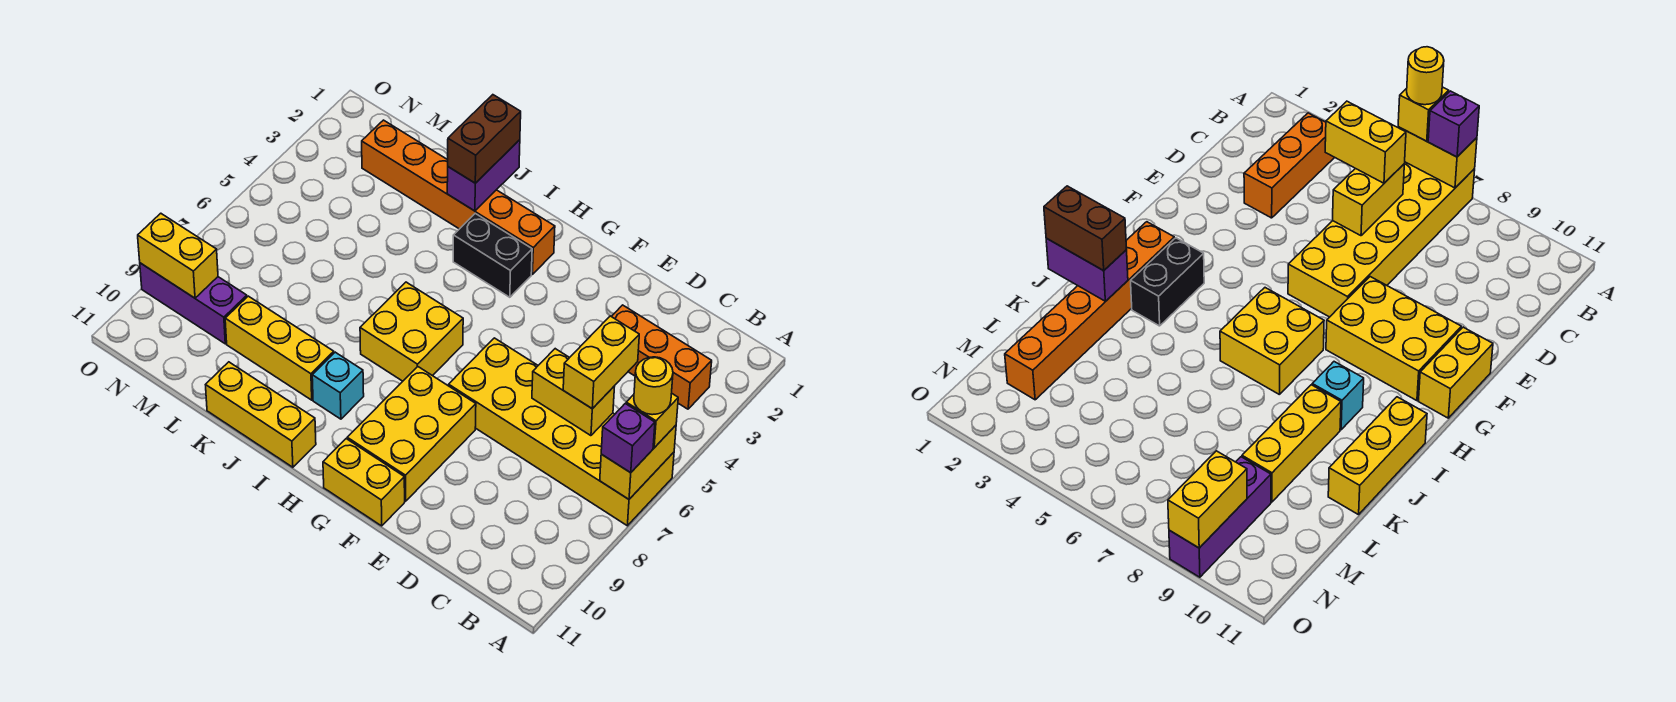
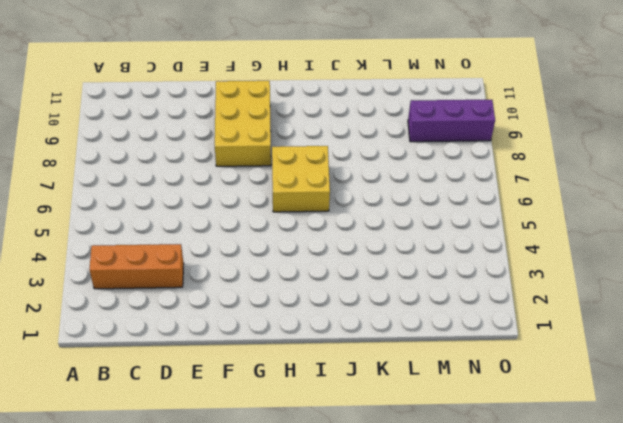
none -> yellow 2x6 brick [449,338,674,526]
none -> yellow 1x2 brick [323,439,405,526]
none -> orange 1x6 brick [362,120,555,274]

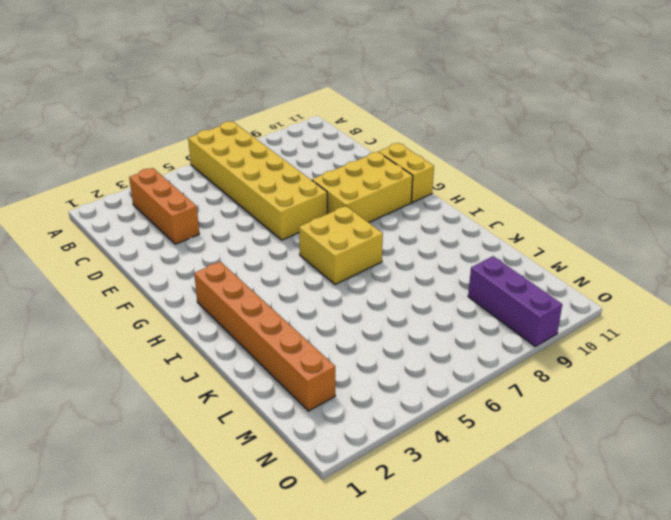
none -> black 1x2 brick [453,214,532,297]
none -> cyan 1x1 brick [312,352,364,419]
none -> yellow 1x3 brick [206,362,316,467]

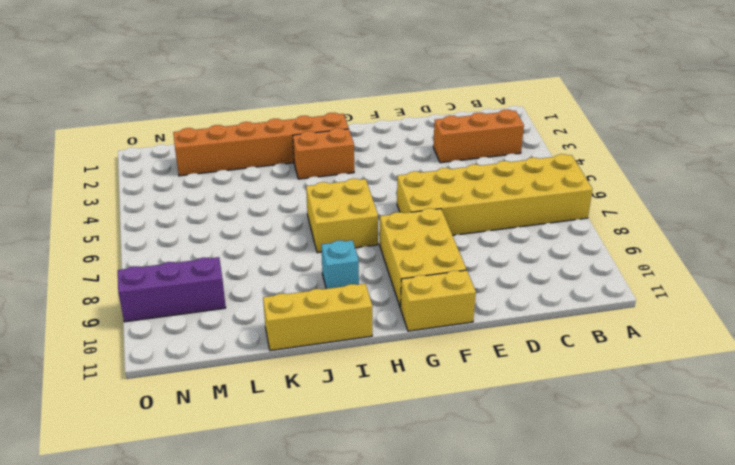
orange 1x2 brick [293,128,354,179] -> black 1x2 brick [453,214,532,297]
none -> yellow 1x3 brick [225,296,334,400]
none -> yellow 1x2 brick [600,425,676,499]
none -> yellow 1x2 brick [532,349,615,436]

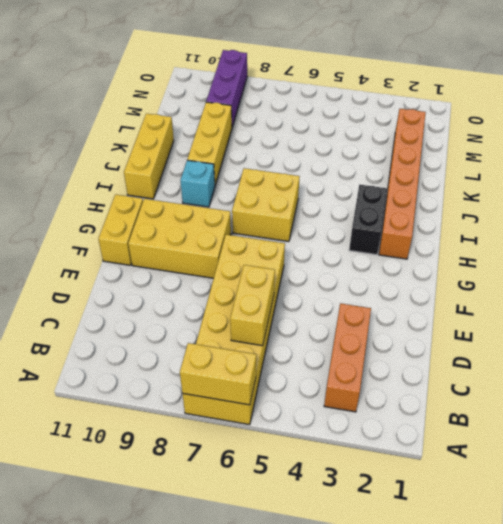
none -> purple 1x2 brick [447,140,520,211]
none -> yellow 1x2 brick [138,213,218,298]
none -> yellow 1x1 brick [626,393,678,448]

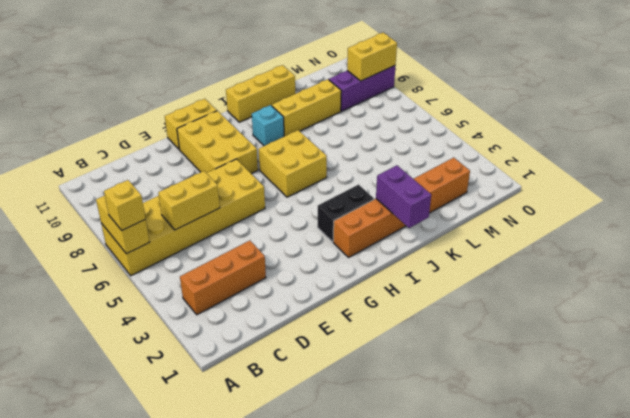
none -> purple 1x1 brick [601,404,655,473]
none -> yellow 1x2 brick [563,316,639,409]
none -> brown 1x2 brick [447,95,521,183]

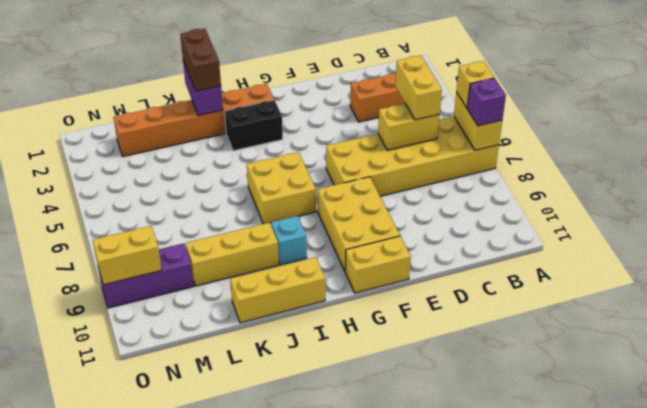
none -> yellow 1x1 round brick [634,357,673,415]

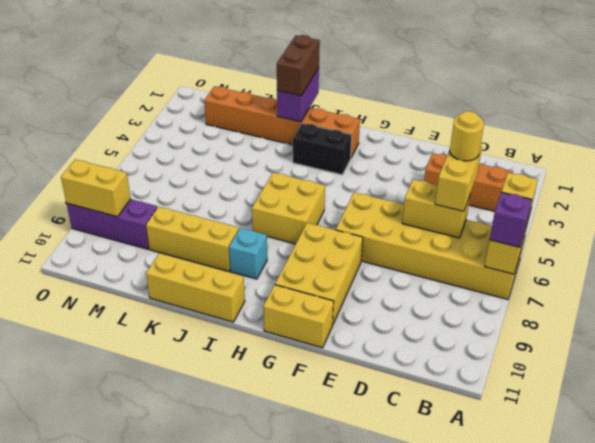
yellow 1x1 round brick [450,111,484,161] -> yellow 1x1 round brick moved to [634,357,673,415]

